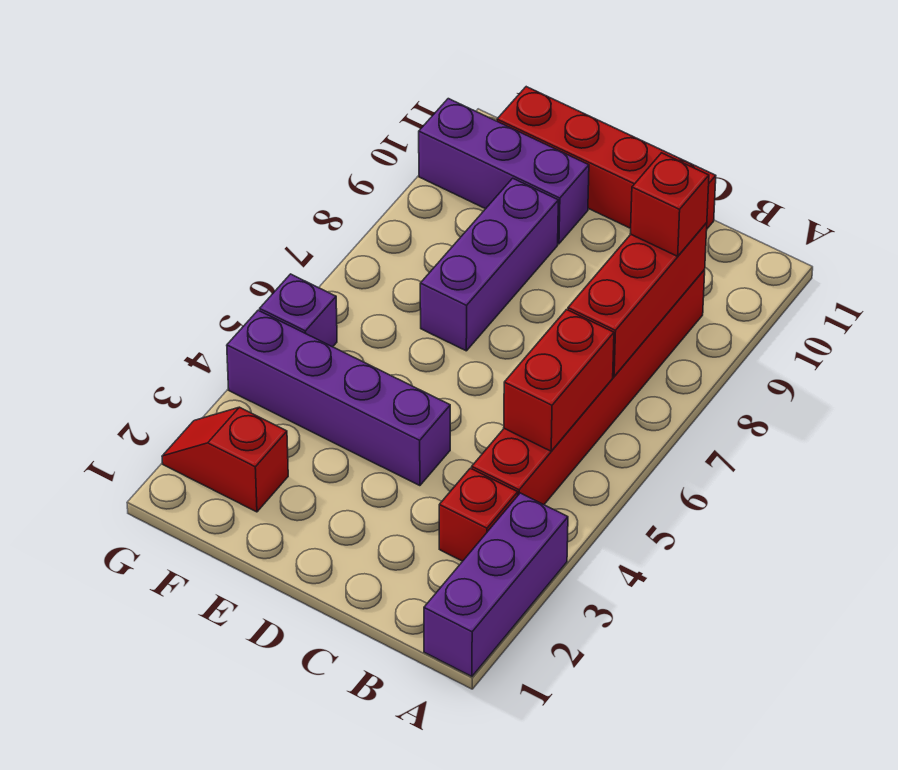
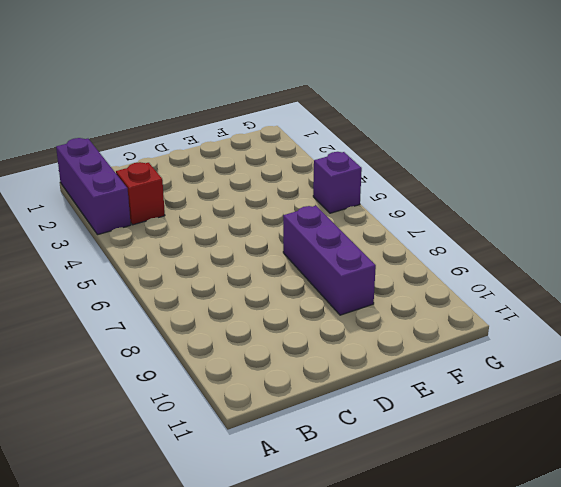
none -> red 1x6 brick [472,270,705,505]
none -> red 1x4 brick [497,87,716,229]
none -> purple 1x4 brick [227,310,450,486]

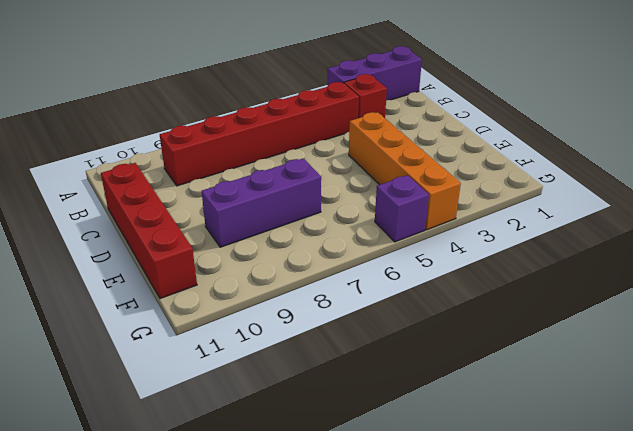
orange 1x4 brick [349,112,461,230] -> purple 1x4 brick [227,310,450,486]
none -> purple 1x3 brick [419,99,589,244]
none -> red 1x2 slope [162,407,288,512]
none -> red 1x2 brick [504,310,614,451]

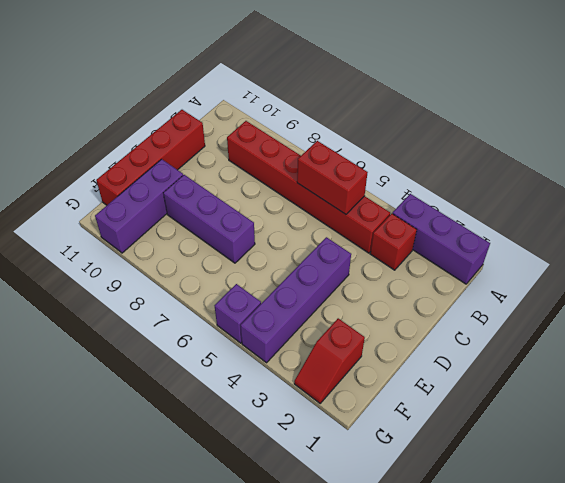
none -> red 1x3 brick [568,223,707,376]
none -> red 1x1 brick [630,153,709,256]

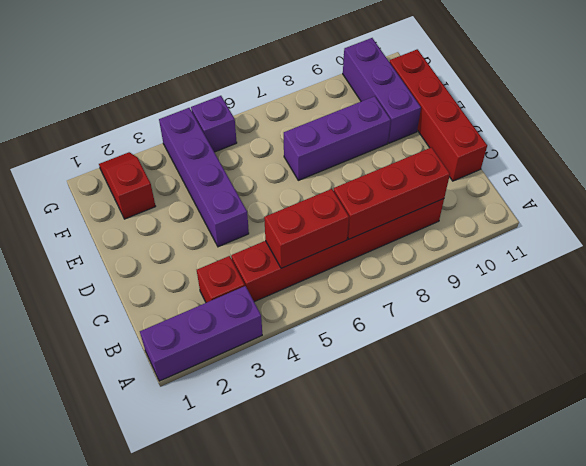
none -> red 1x1 brick [630,153,709,256]

